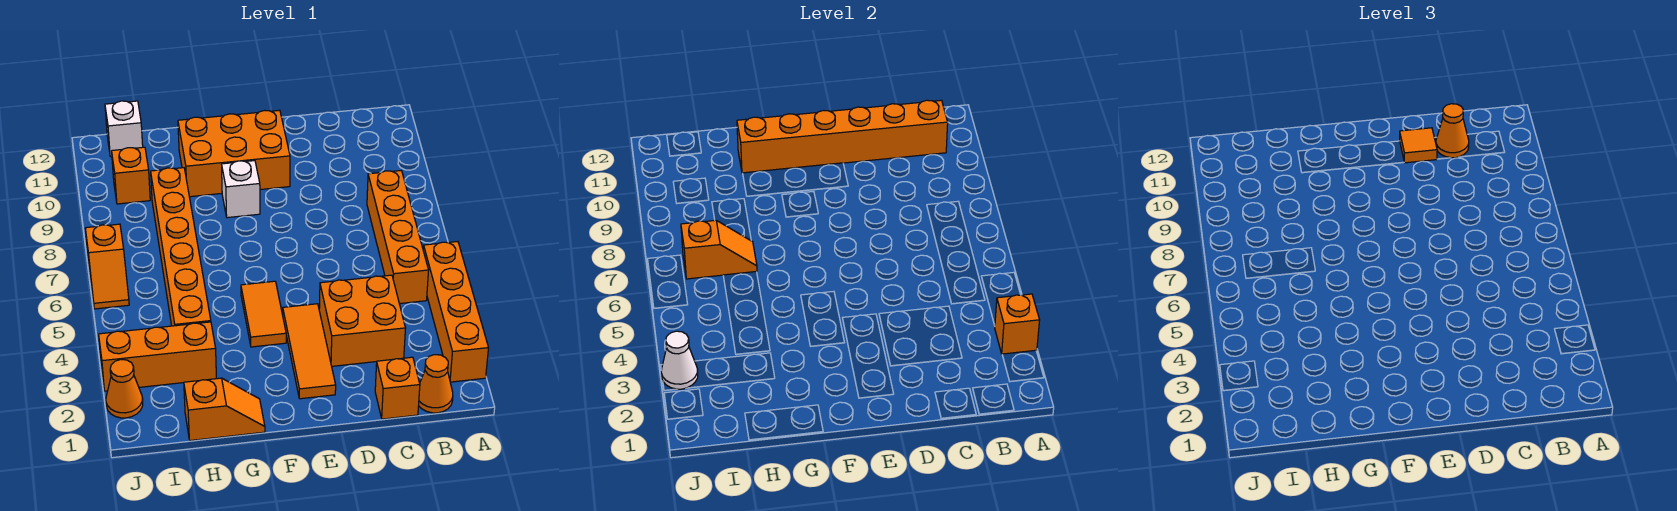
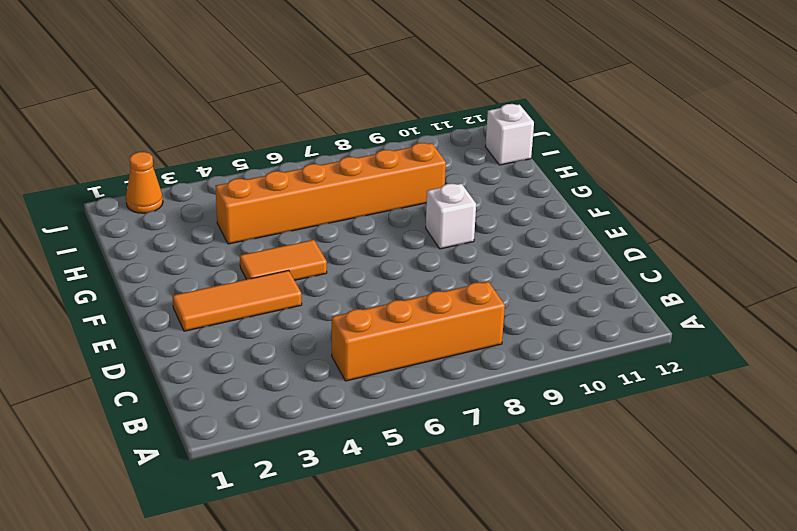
none -> orange 1x4 brick [423,242,488,382]
none -> orange 1x1 cone [419,355,453,413]
none -> orange 1x1 brick [375,357,420,419]

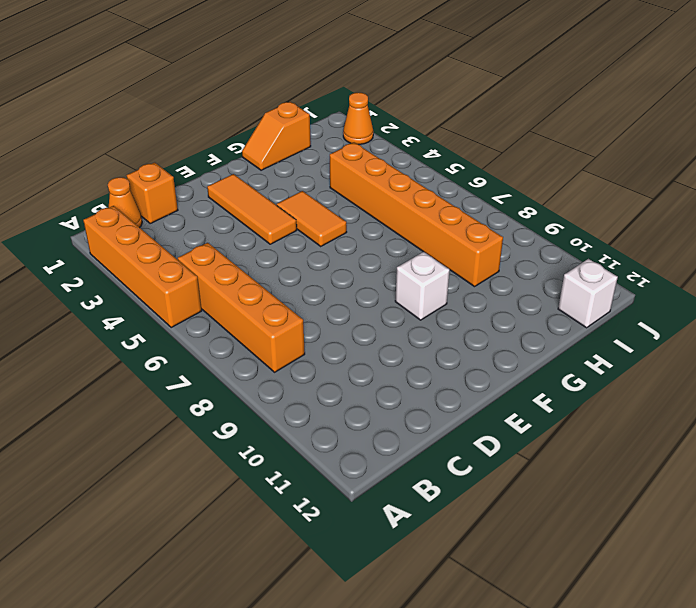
none -> orange 2x2 brick [319,275,405,366]
none -> orange 2x3 brick [178,110,290,197]
none -> orange 1x3 brick [99,322,216,391]

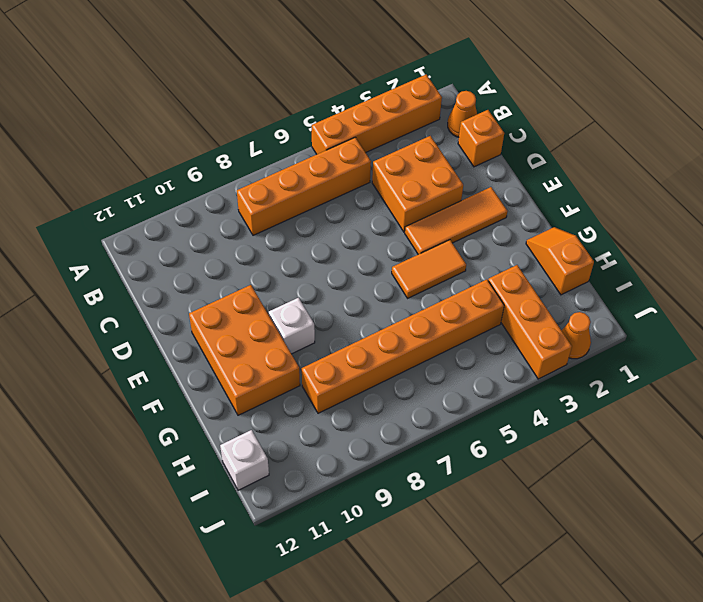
none -> orange 1x1 brick [112,147,150,204]
none -> orange 1x2 slope [85,224,129,309]
none -> orange 1x1 brick [995,294,1040,354]

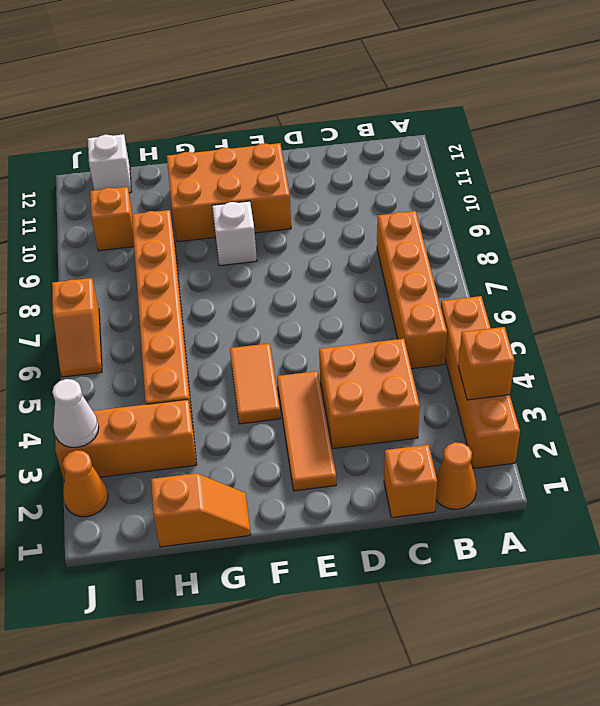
none -> orange 1x6 brick [737,100,948,173]
none -> orange 1x2 slope [681,220,757,279]
none -> orange 1x1 cone [1436,104,1469,158]

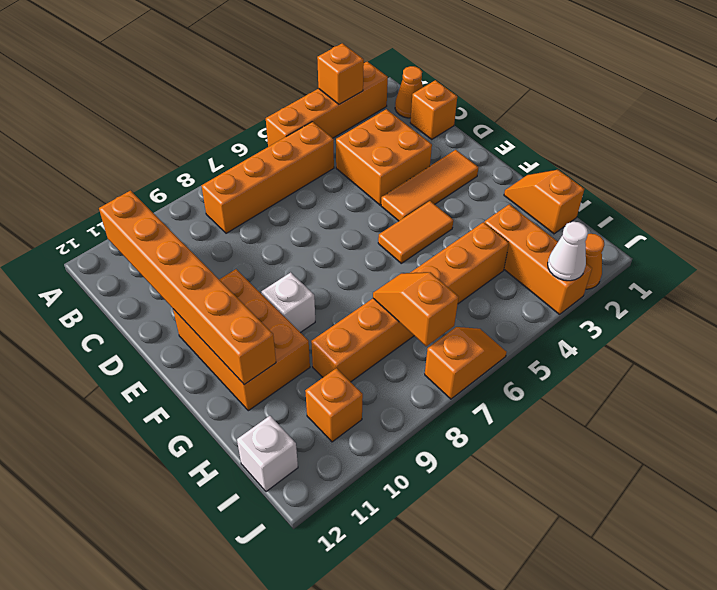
none -> orange 1x1 cone [1436,104,1469,158]
none -> orange 1x1 tile [1400,128,1437,163]

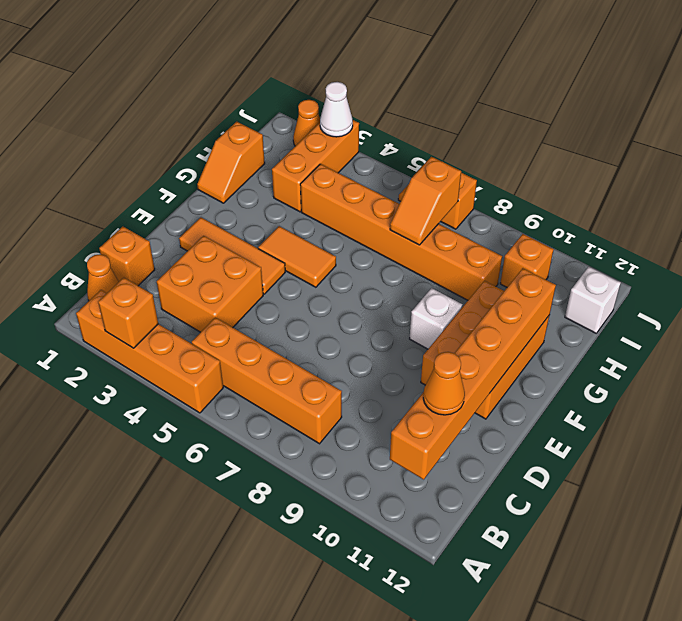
none -> orange 1x1 tile [1400,128,1437,163]

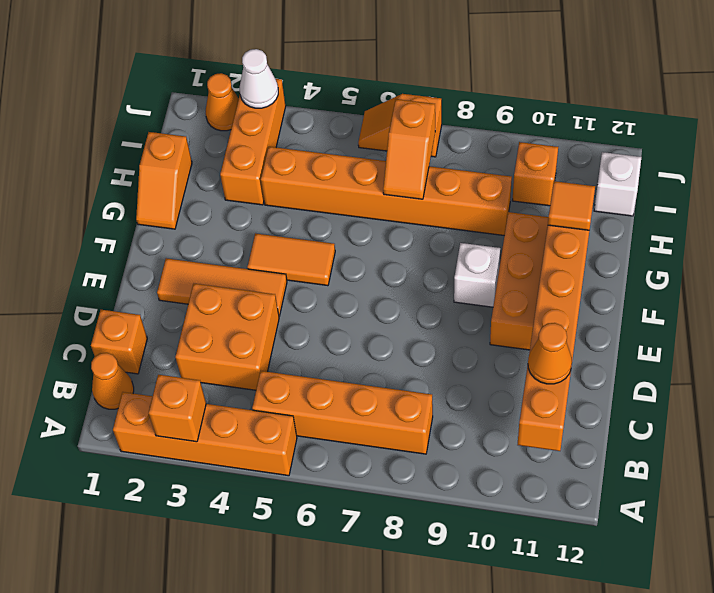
orange 1x1 tile [548,181,595,230] -> orange 1x1 tile moved to [1400,128,1437,163]

